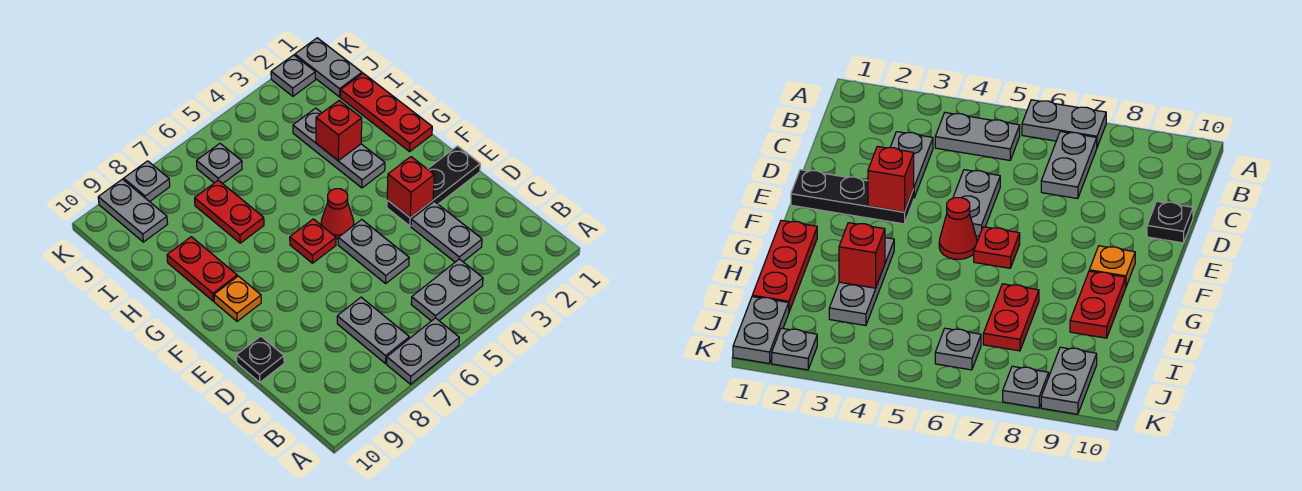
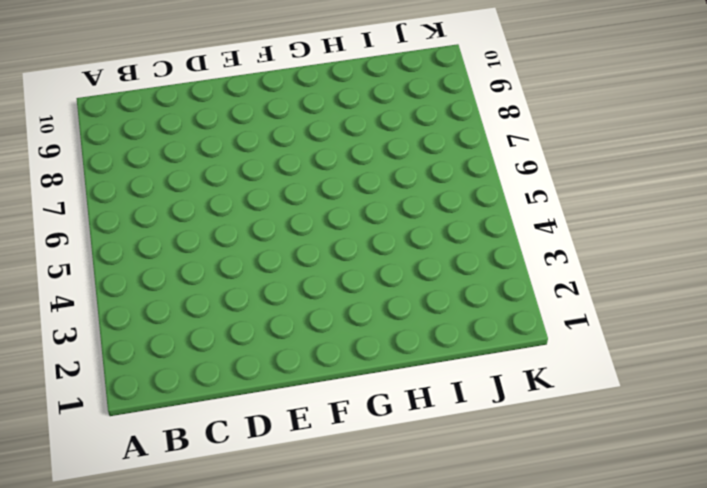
none -> grey 1x2 plate [387,318,459,384]
none -> grey 1x2 plate [411,259,483,321]
none -> grey 1x2 plate [337,297,409,363]

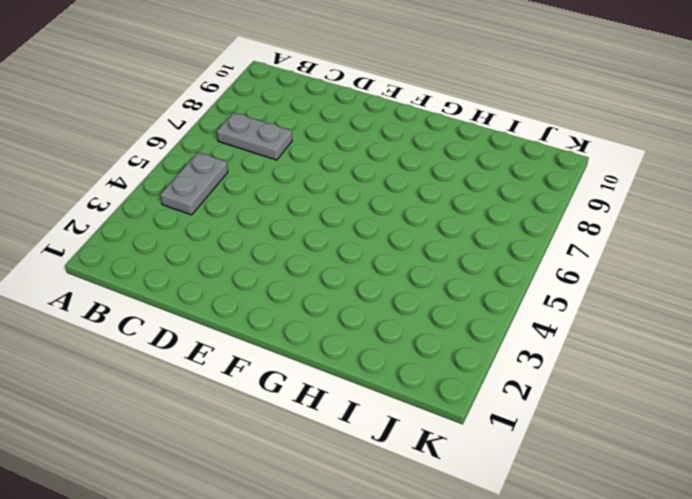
none -> grey 1x2 plate [387,318,459,384]
none -> grey 1x2 plate [411,201,482,262]
none -> grey 1x2 plate [338,220,409,283]

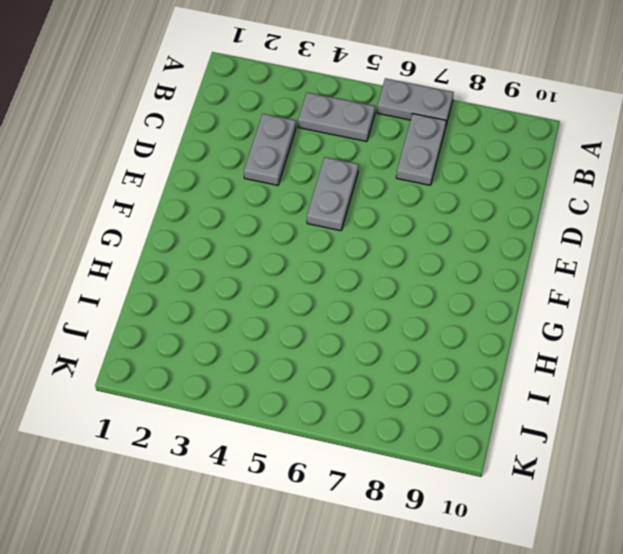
none -> black 1x1 plate [236,336,284,382]
none -> black 1x3 plate [387,146,480,226]
none -> red 1x1 cone [321,189,354,239]

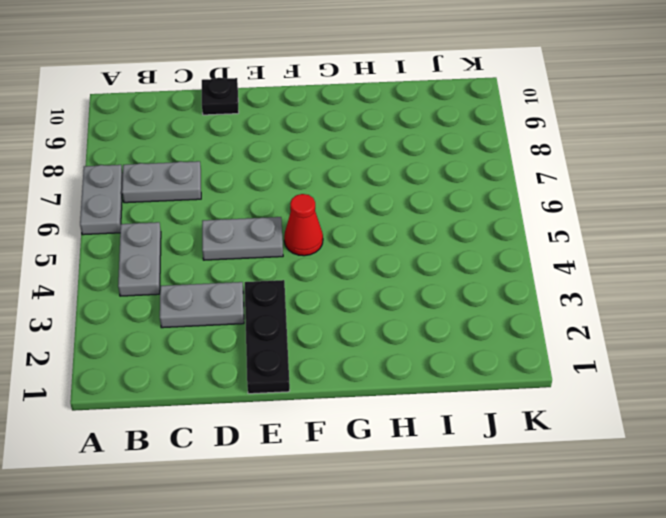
none -> red 1x1 plate [290,219,336,263]
none -> orange 1x1 plate [214,276,261,321]
none -> red 1x3 plate [341,73,432,152]

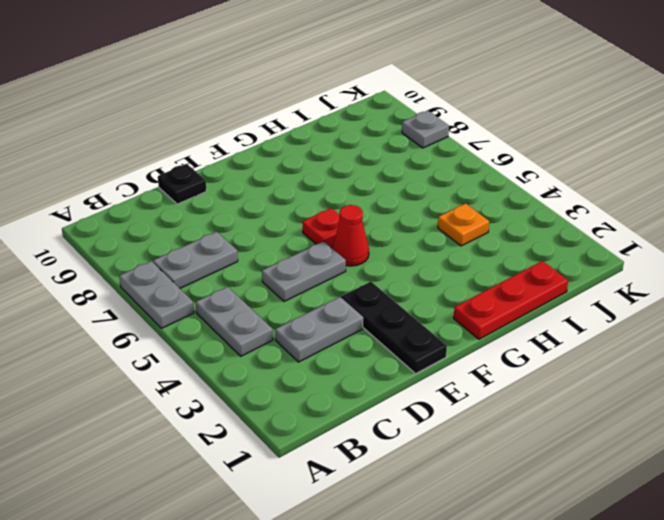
orange 1x1 plate [438,204,489,246] -> orange 1x1 plate moved to [214,276,261,321]
none -> grey 1x3 plate [293,108,385,188]
none -> red 1x2 plate [167,237,237,301]
none -> red 1x2 plate [195,180,264,243]

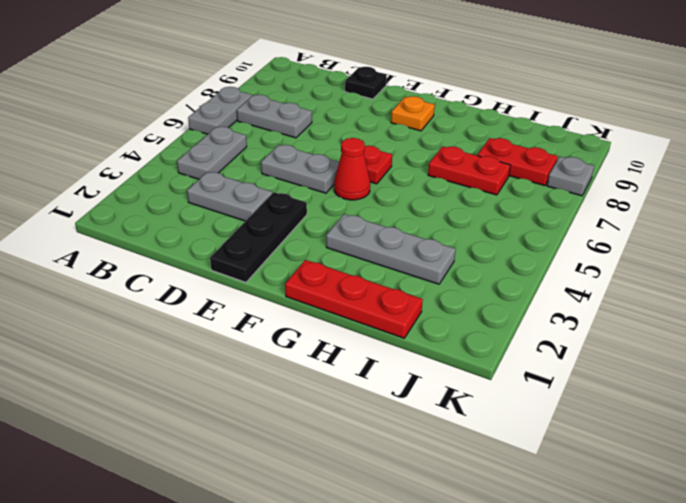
red 1x2 plate [477,138,558,186] -> red 1x2 plate moved to [167,237,237,301]
none -> grey 1x2 plate [295,38,362,97]
none -> grey 1x1 plate [197,144,242,184]
none -> grey 1x2 plate [98,179,167,242]

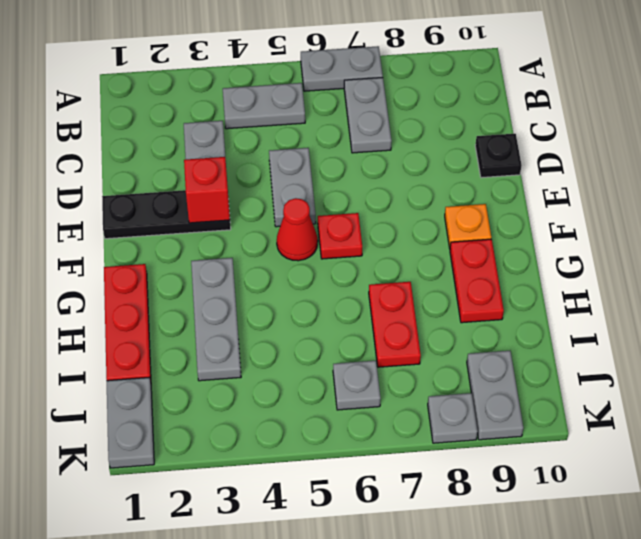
none -> grey 1x1 plate [271,55,315,96]
none -> red 1x1 brick [316,101,362,161]

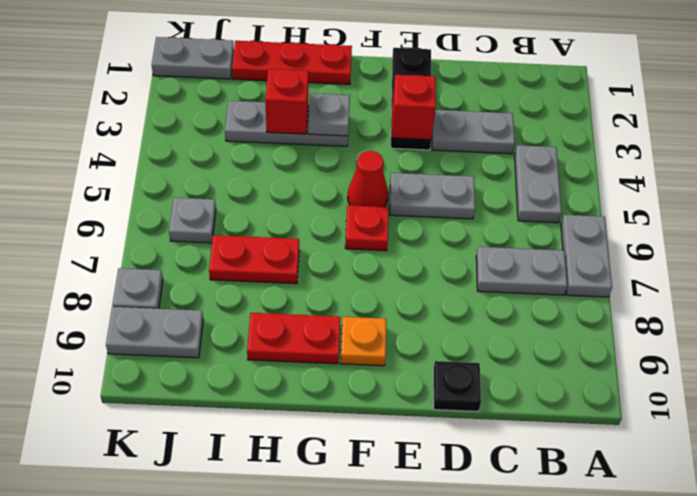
grey 1x1 plate [308,93,350,136] -> grey 1x1 plate moved to [271,55,315,96]

